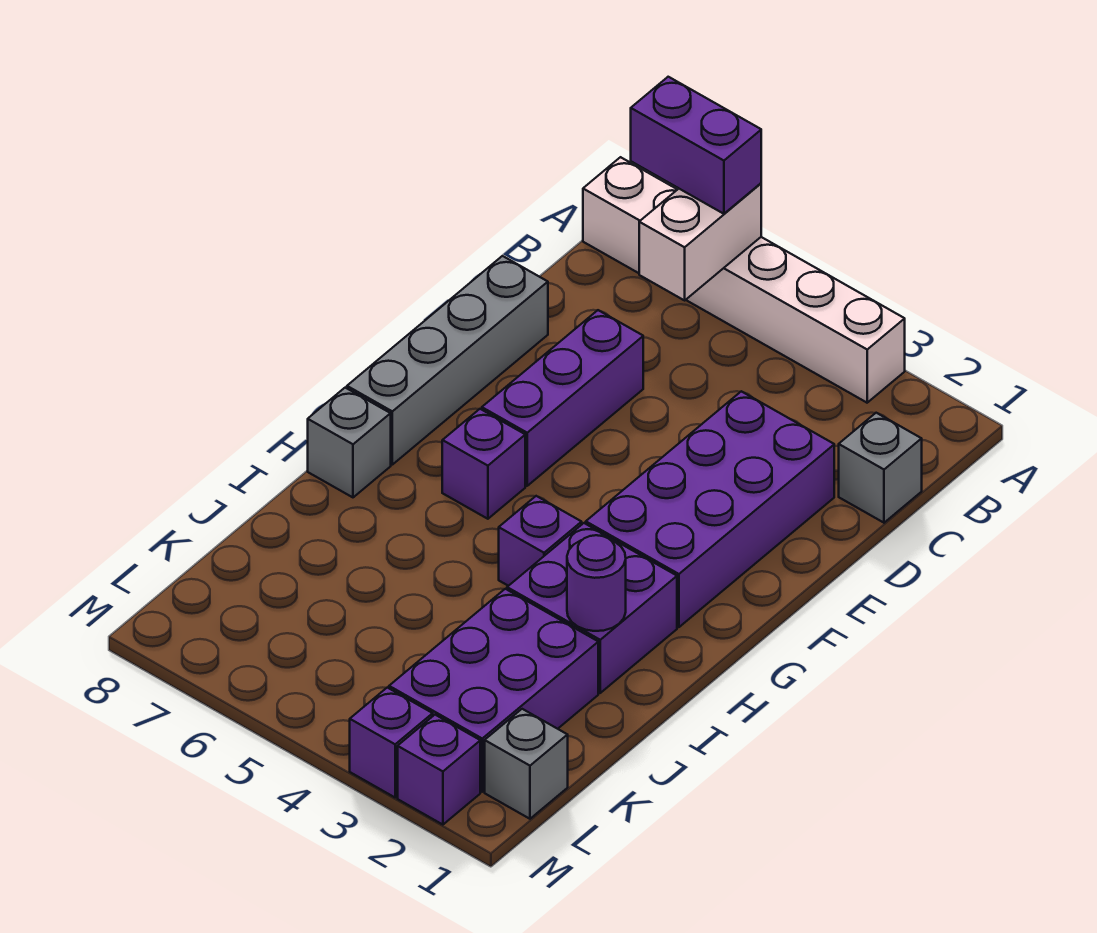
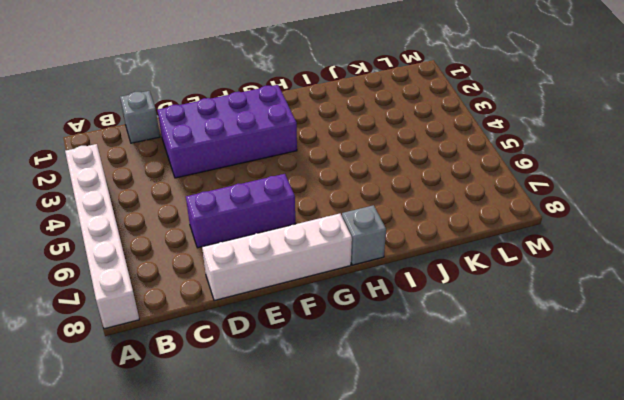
white 1x4 brick [202,214,352,301] -> grey 1x4 brick [347,256,548,465]
none -> purple 1x1 brick [442,409,525,519]
none -> purple 2x2 brick [507,523,677,693]
none -> purple 1x1 brick [499,496,582,586]

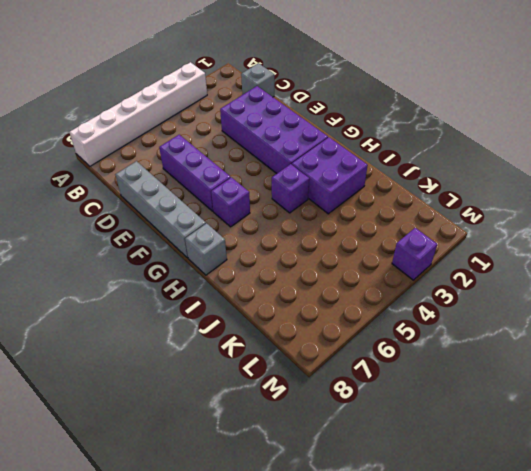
none -> purple 2x3 brick [389,589,598,792]
none -> grey 1x1 brick [485,709,568,819]
none -> purple 1x1 brick [398,715,480,825]

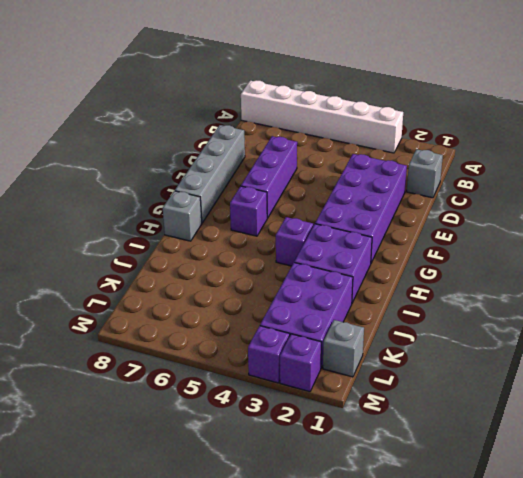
none -> white 1x2 brick [639,183,761,300]
none -> purple 1x1 round brick [567,535,626,631]
none -> purple 1x2 brick [631,77,761,214]

